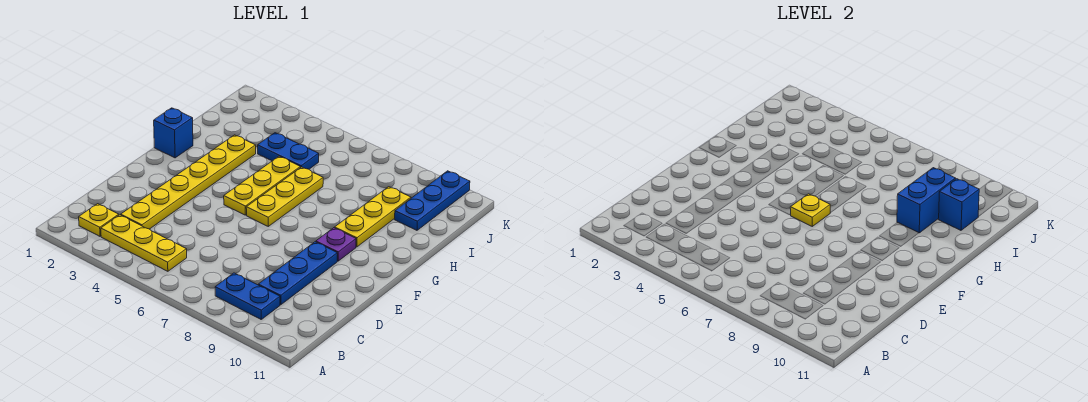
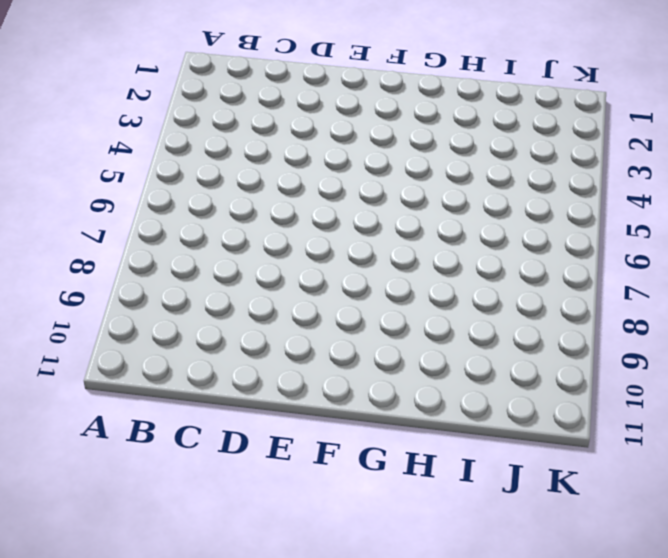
none -> yellow 1x1 plate [79,204,119,236]
none -> yellow 1x3 plate [101,215,187,271]
none -> blue 1x2 plate [215,273,280,319]

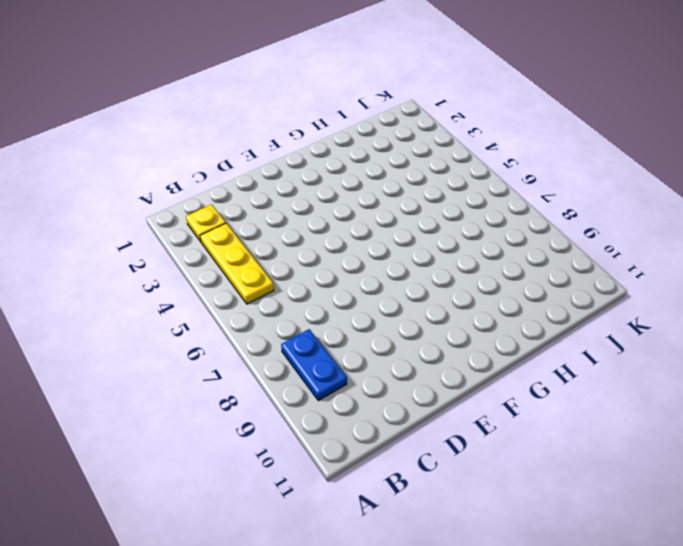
none -> yellow 1x6 plate [121,135,256,229]
none -> blue 1x3 plate [258,242,337,305]
none -> yellow 1x3 plate [224,156,300,215]

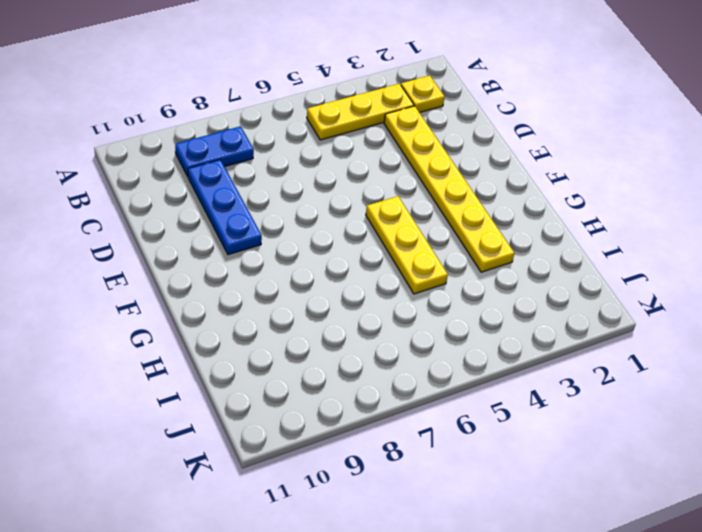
none -> yellow 1x3 plate [246,167,323,226]
none -> purple 1x1 plate [316,228,356,261]
none -> blue 1x1 brick [154,108,193,158]

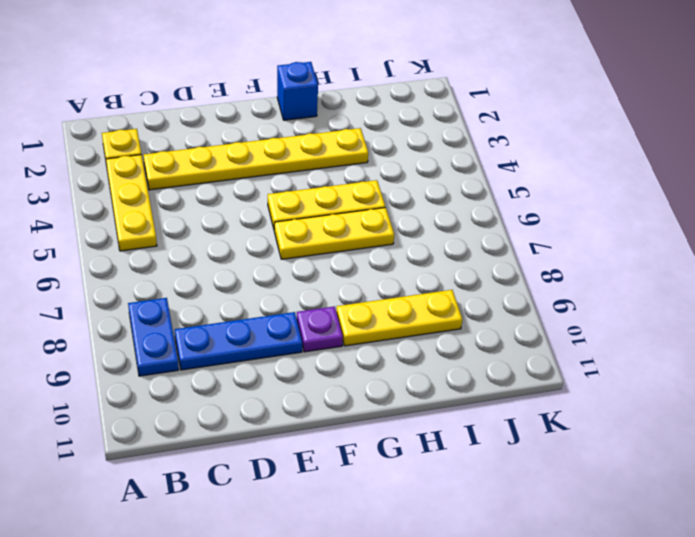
none -> blue 1x2 plate [258,133,319,169]
none -> blue 1x3 plate [395,171,470,230]
none -> yellow 1x1 plate [790,194,830,226]

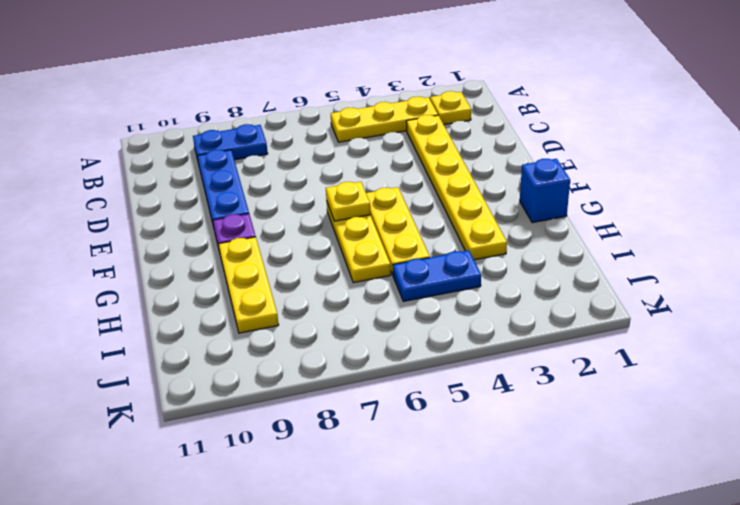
none -> blue 1x3 plate [395,171,470,230]
none -> blue 1x2 brick [897,168,956,233]
none -> blue 1x1 brick [939,179,979,230]

